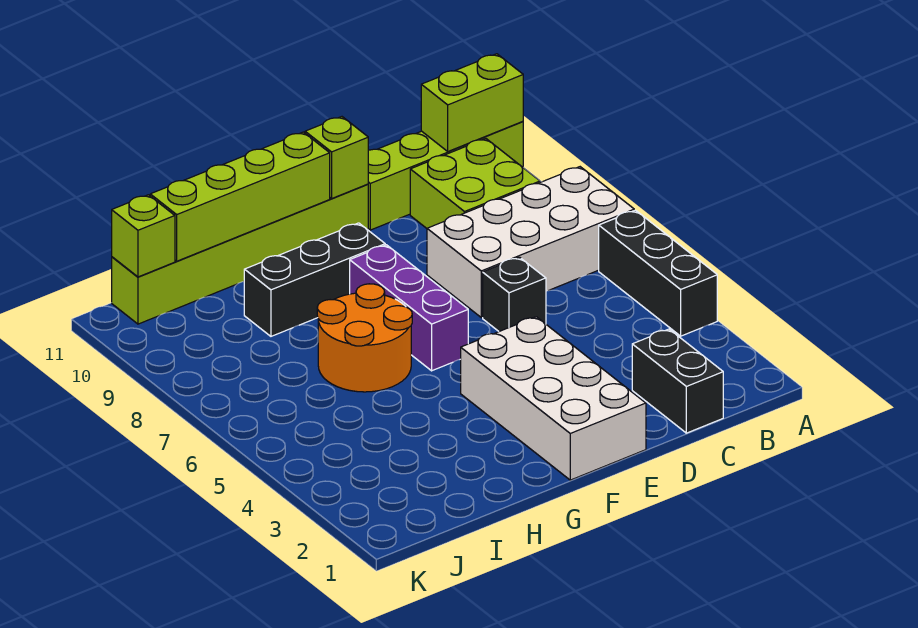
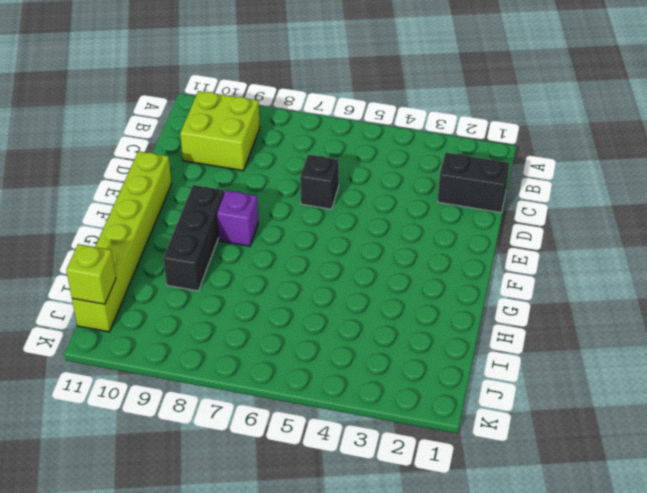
purple 1x1 brick [217,190,258,246] -> purple 1x3 brick [350,245,468,371]
none -> black 1x3 brick [599,210,717,336]
none -> white 2x4 brick [427,167,634,318]
none -> lime 1x4 brick [368,121,523,230]

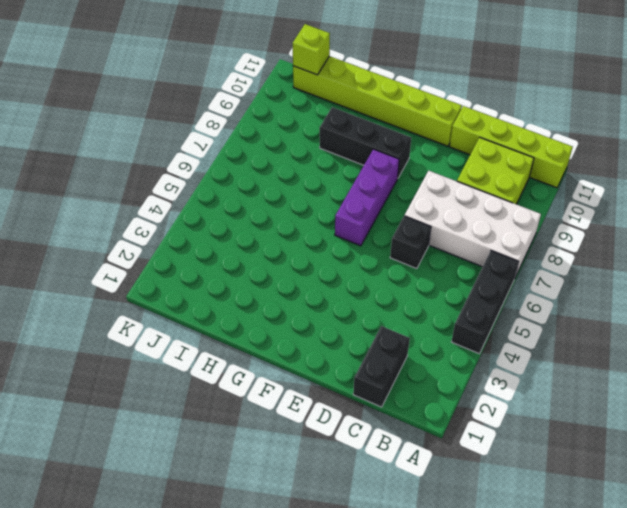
none -> white 2x4 brick [461,317,646,480]
none -> orange 2x2 round brick [317,284,412,392]
none -> lime 1x2 brick [421,54,523,151]

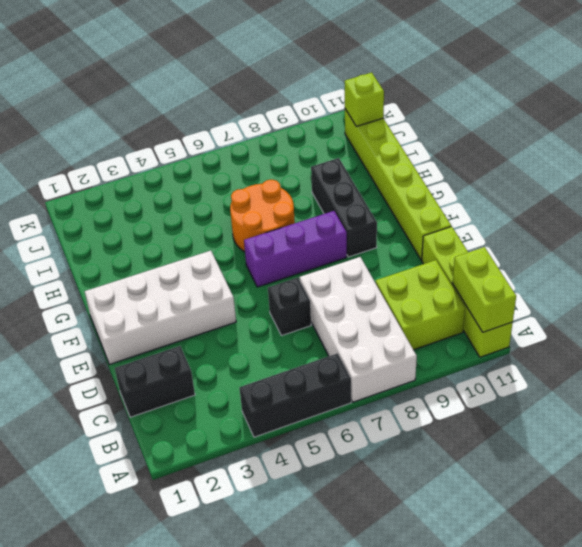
none -> lime 1x1 brick [305,117,368,198]
none -> lime 1x4 brick [150,132,330,261]

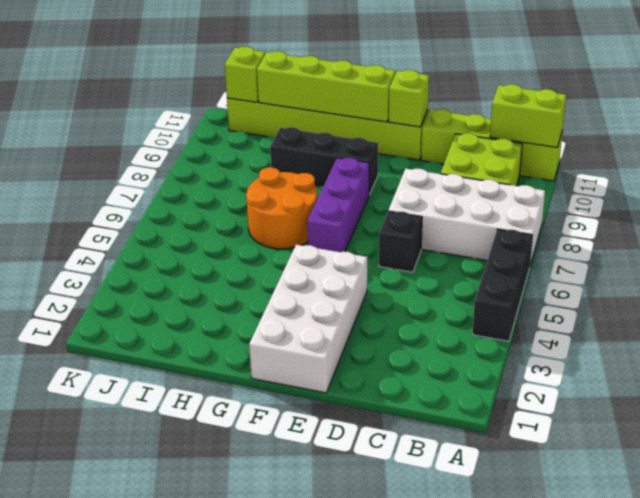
none -> black 1x2 brick [632,329,723,433]

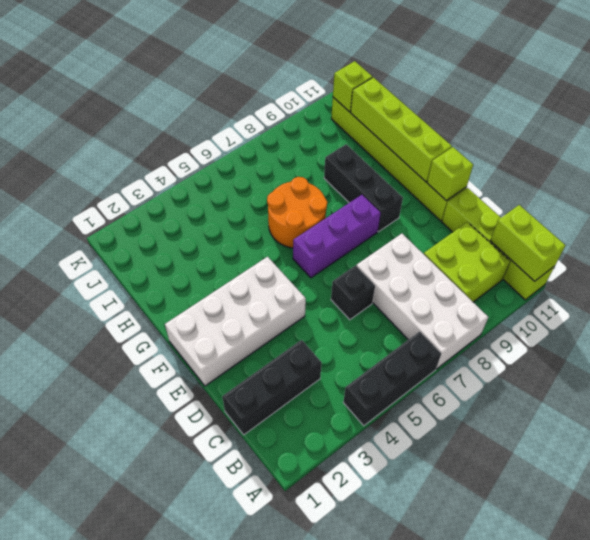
black 1x3 brick [222,340,322,435] -> black 1x2 brick [632,329,723,433]

